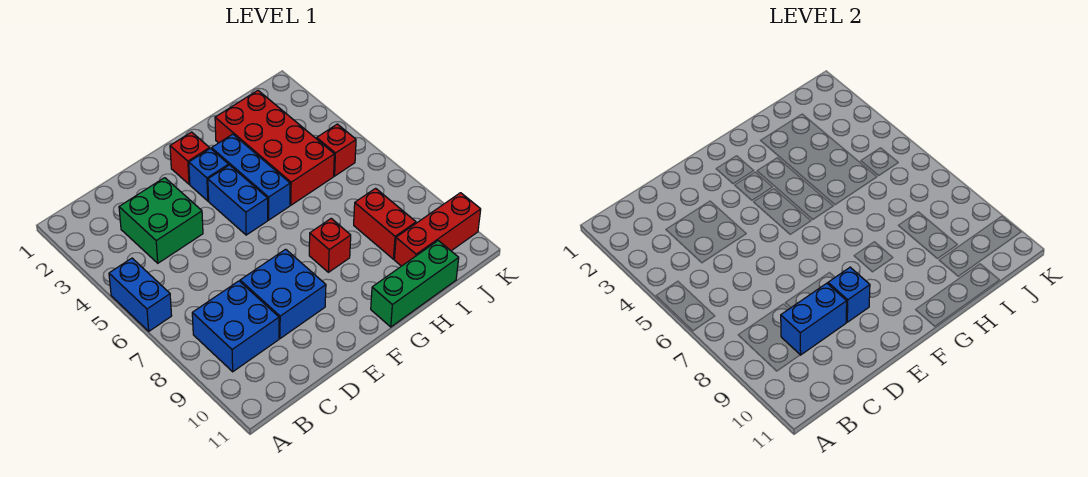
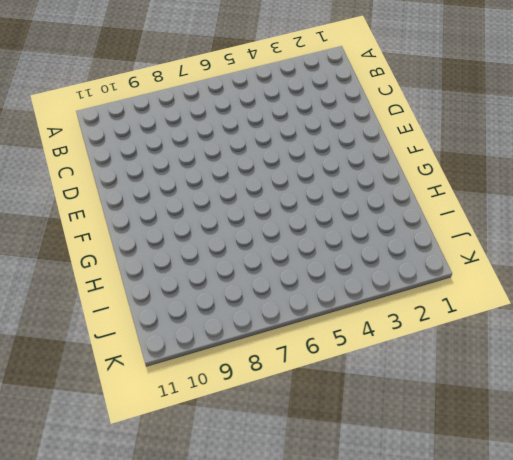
none -> blue 1x2 brick [109,258,172,331]
none -> blue 2x2 brick [192,281,279,372]
none -> green 2x2 brick [119,178,203,263]

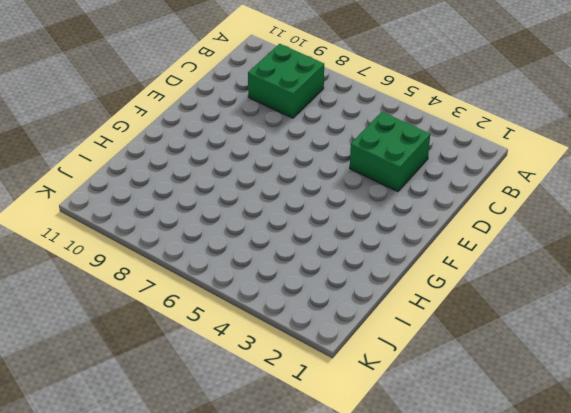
green 2x2 brick [248,44,324,118] -> blue 2x2 brick [192,281,279,372]
none -> blue 1x2 brick [109,258,172,331]
none -> blue 2x2 brick [240,249,326,339]
none -> red 1x1 brick [170,132,210,184]

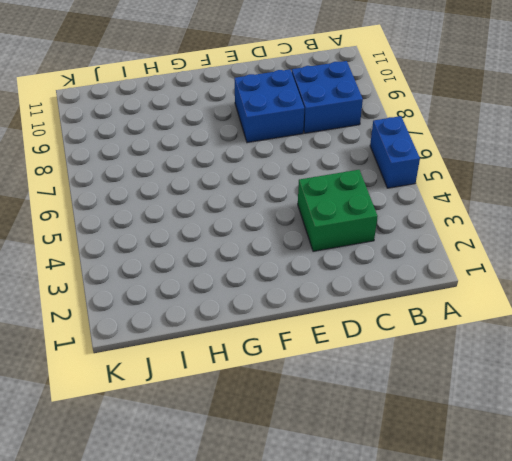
none -> red 1x1 brick [170,132,210,184]
none -> blue 1x1 brick [189,148,229,201]
none -> blue 1x2 brick [208,165,268,235]

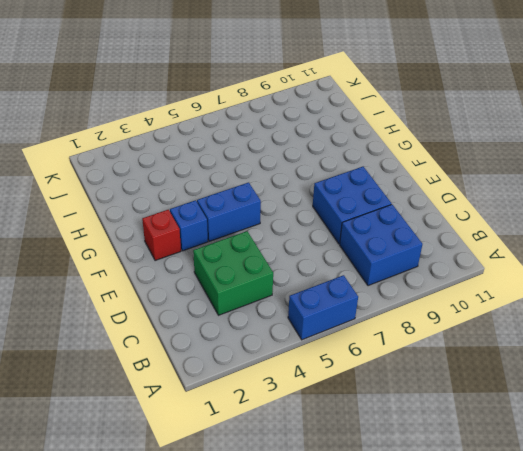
none -> blue 1x3 brick [212,134,290,220]
none -> red 1x1 brick [309,218,351,272]
none -> green 1x3 brick [371,241,459,327]

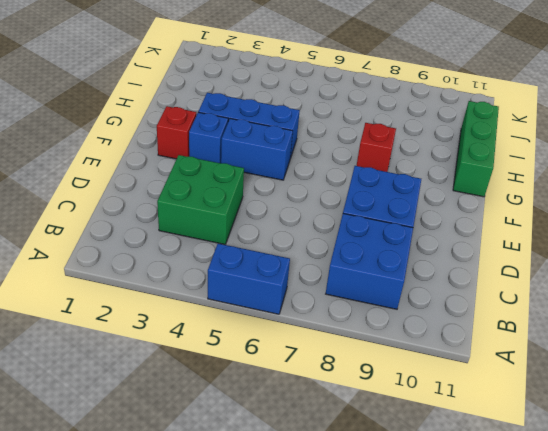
none -> red 2x4 brick [215,91,334,205]
none -> red 1x2 brick [354,188,416,259]
none -> red 1x3 brick [394,193,481,266]

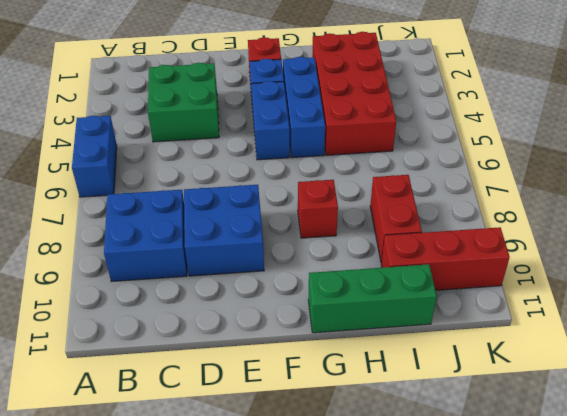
none -> red 1x1 brick [317,124,356,176]
none -> blue 1x2 brick [781,283,847,355]
none -> blue 1x1 brick [828,267,870,322]

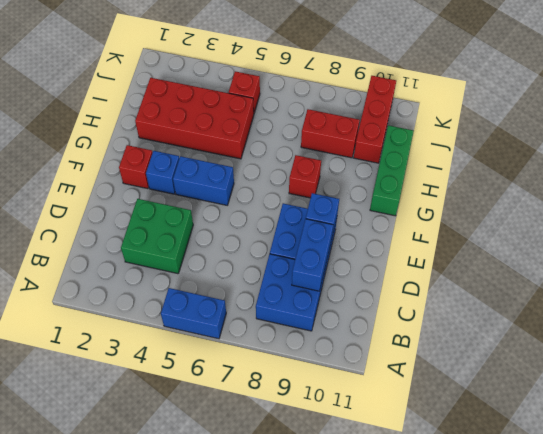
none -> blue 1x3 brick [212,134,290,220]

